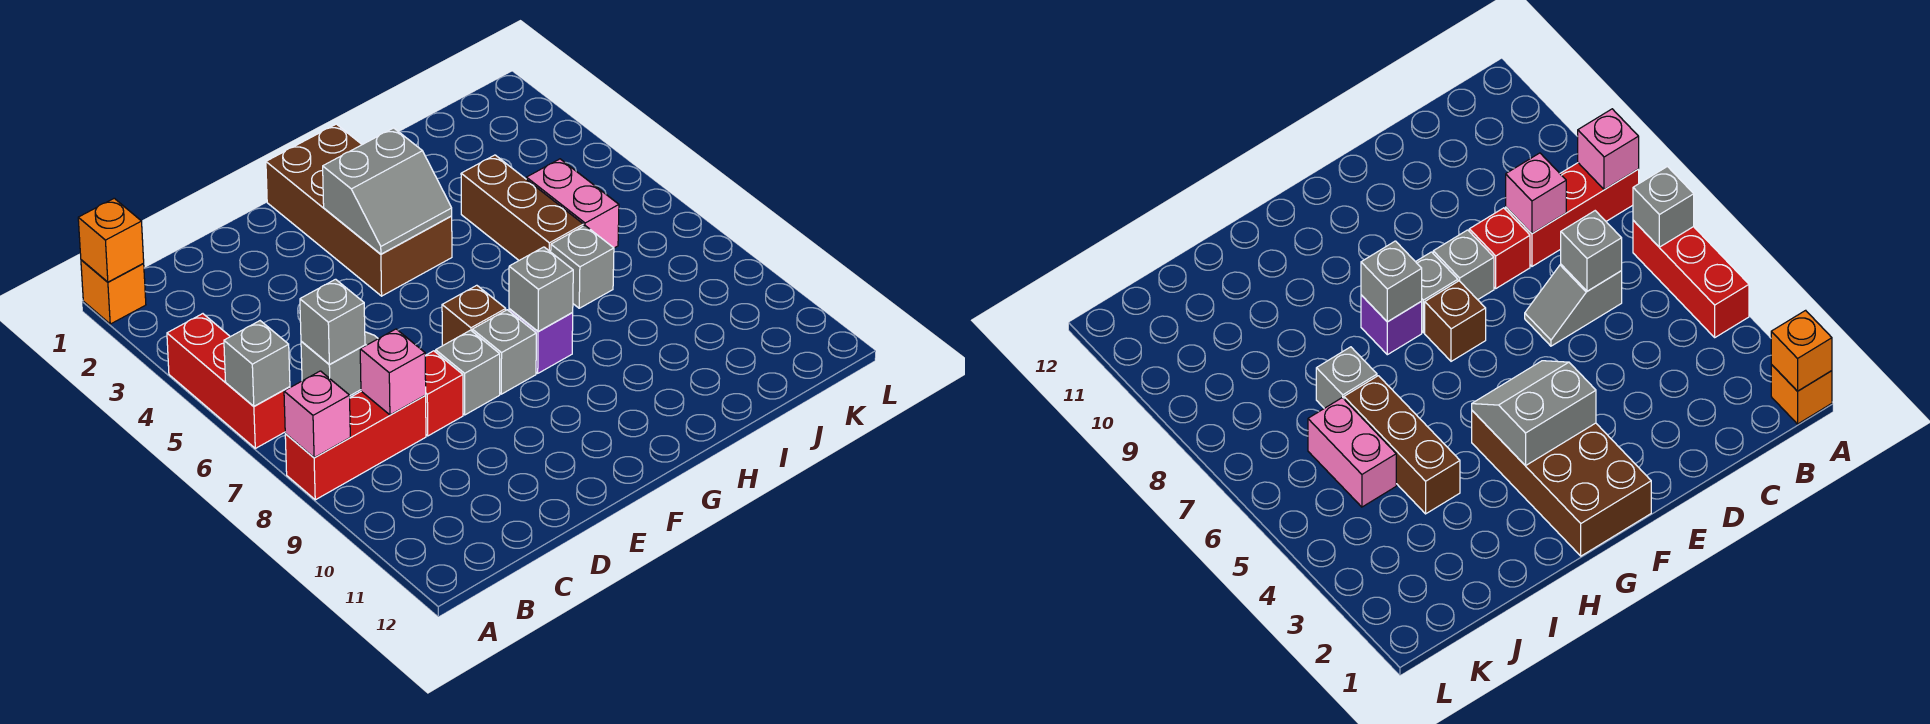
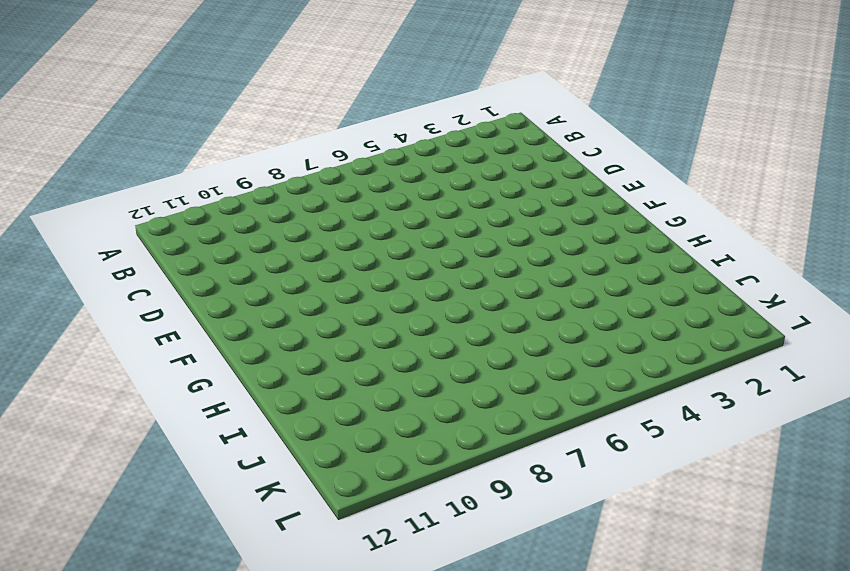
none -> orange 1x1 brick [81,260,146,324]
none -> red 1x3 brick [167,314,290,448]
none -> red 1x3 brick [285,391,426,500]

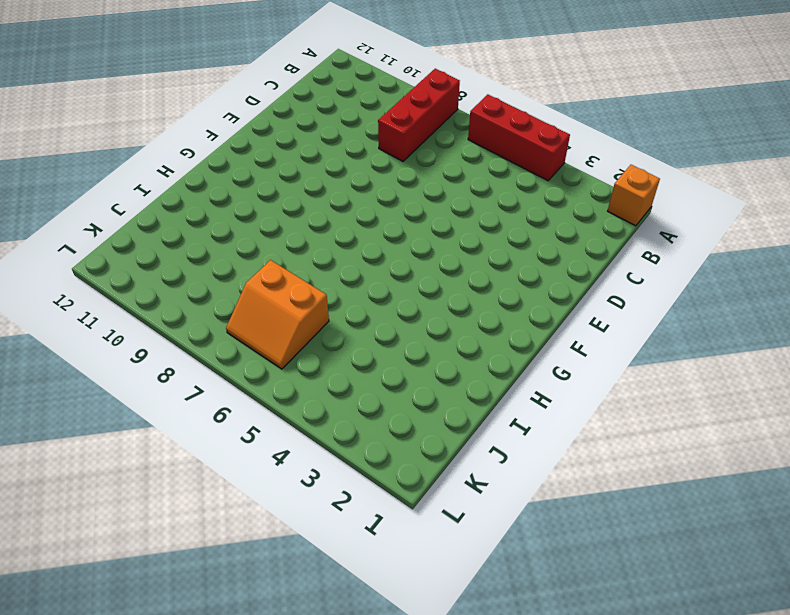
orange 2x2 slope [226,260,329,369] -> pink 1x2 brick [526,159,619,248]
none -> grey 1x2 slope [301,332,378,395]
none -> red 1x1 brick [425,351,463,436]
none -> grey 1x1 brick [436,330,500,415]

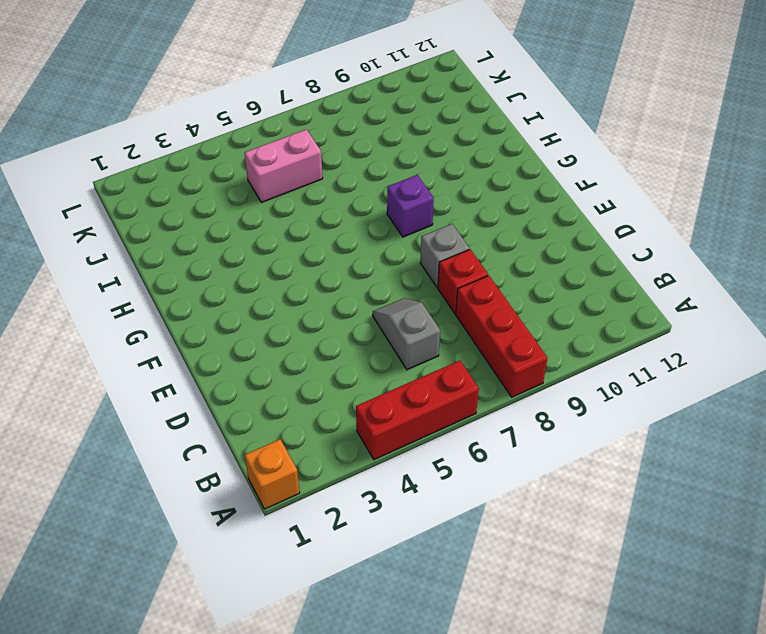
none -> brown 2x4 brick [266,124,452,296]
none -> brown 1x1 brick [442,285,506,346]
none -> grey 1x1 brick [472,310,536,394]

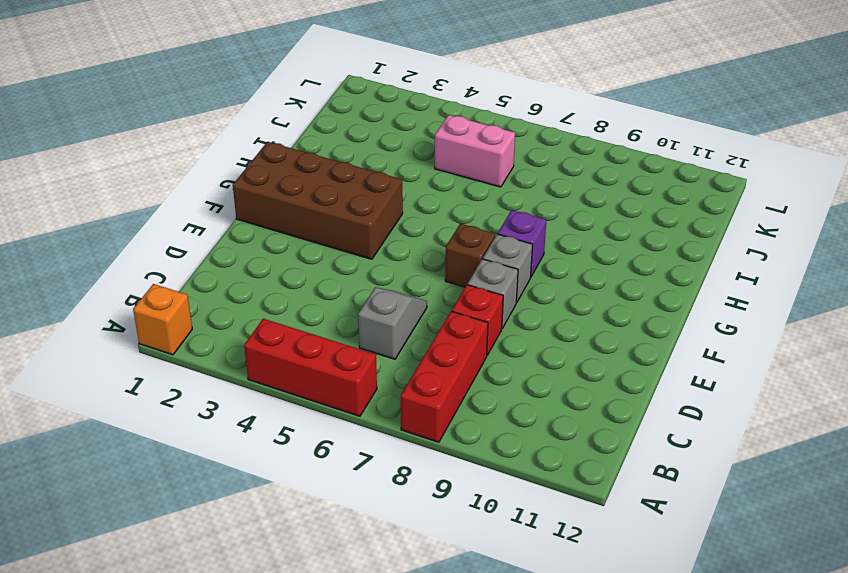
none -> brown 1x3 brick [461,155,583,260]
none -> grey 1x1 brick [551,225,614,308]
none -> orange 1x1 brick [78,198,144,282]

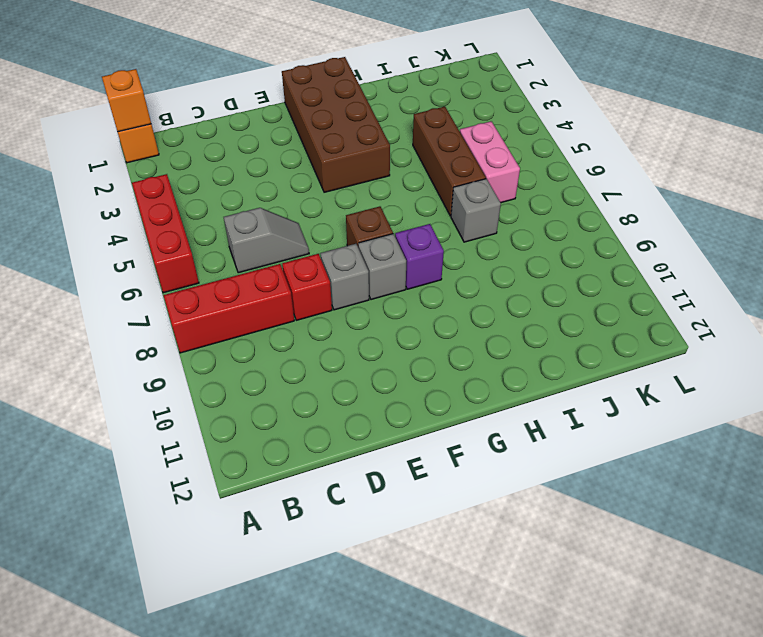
none -> grey 1x1 brick [224,321,290,406]
none -> pink 1x1 brick [284,371,350,458]
none -> grey 1x1 brick [300,279,365,364]

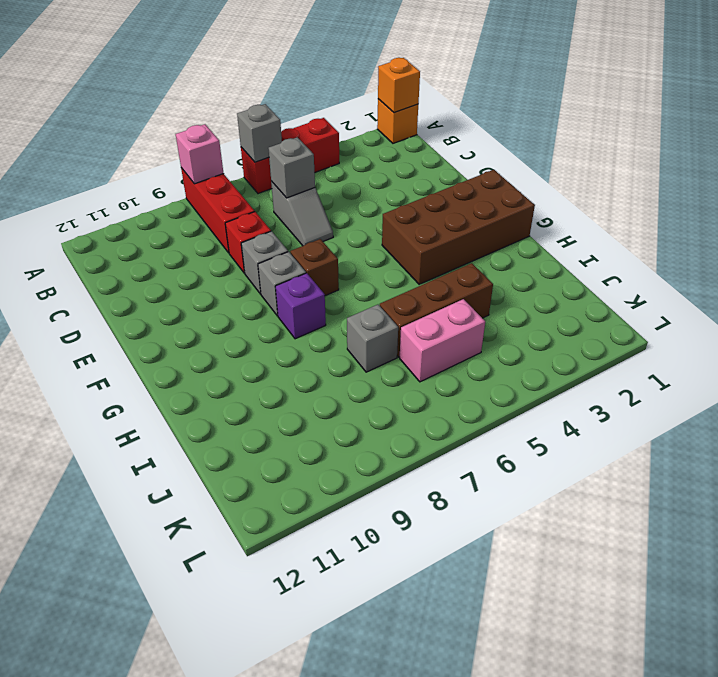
none -> pink 1x1 brick [360,329,426,415]
none -> grey 2x2 slope [323,128,452,254]
none -> grey 1x1 brick [509,247,573,331]

